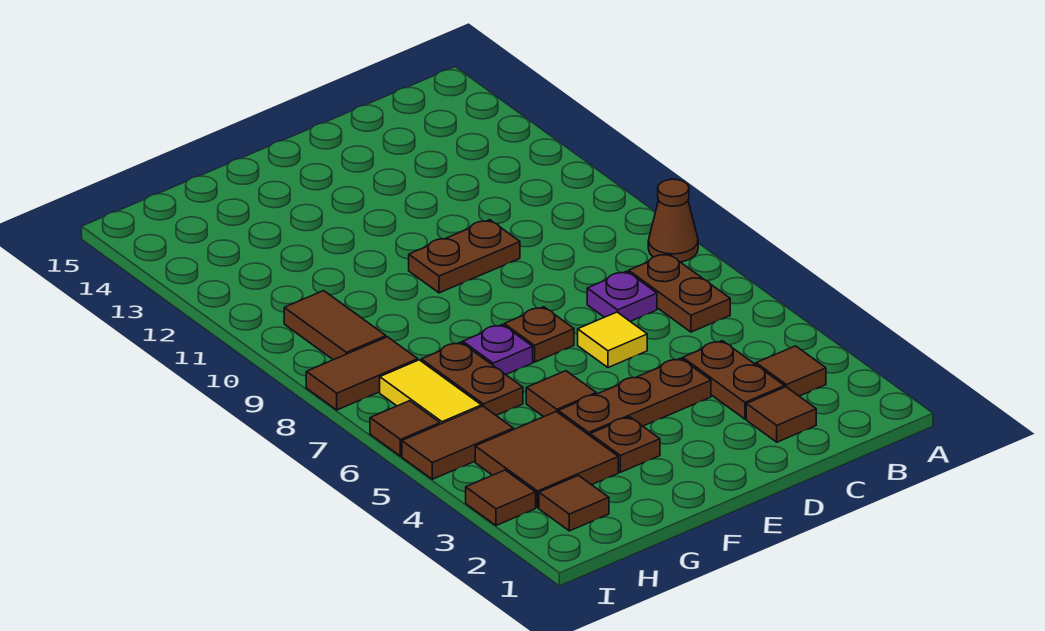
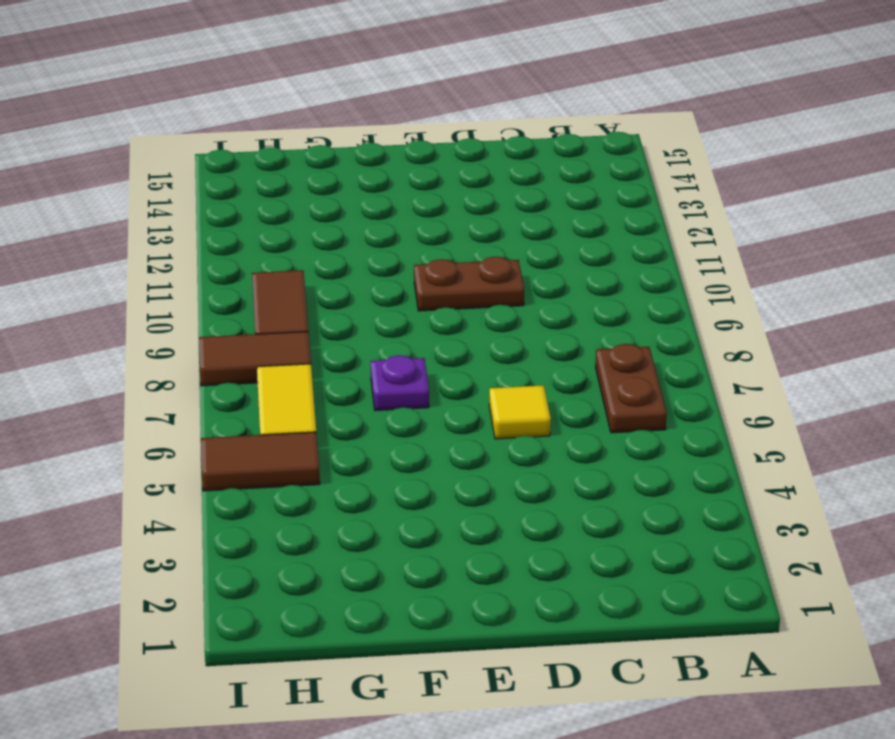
none -> brown 1x1 cone [648,179,698,262]
none -> brown 1x1 tile [756,346,826,396]
none -> brown 1x1 tile [746,387,816,442]

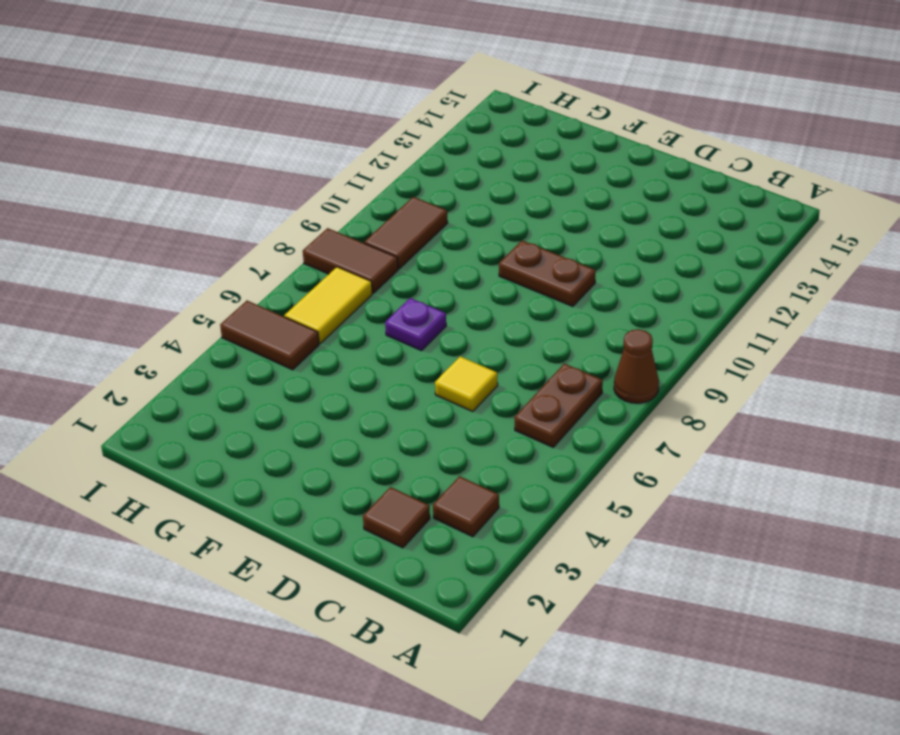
none -> brown 1x2 plate [683,341,784,419]
none -> purple 1x1 plate [587,271,657,321]
none -> brown 1x3 plate [558,358,711,435]

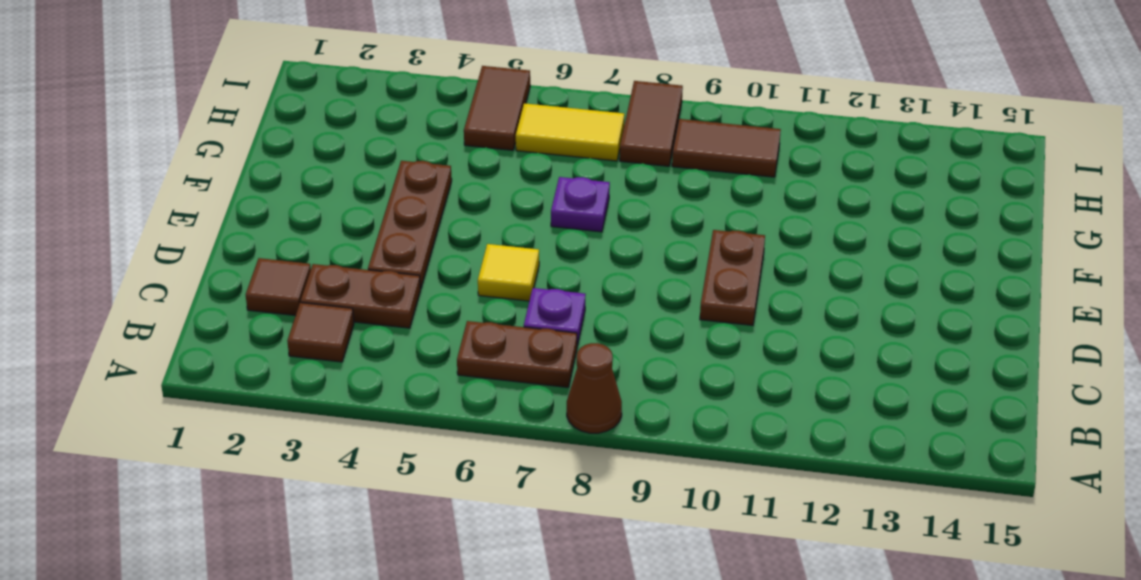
none -> brown 1x1 plate [504,307,574,362]
none -> brown 1x1 plate [590,417,660,472]
none -> brown 1x1 tile [526,371,596,417]

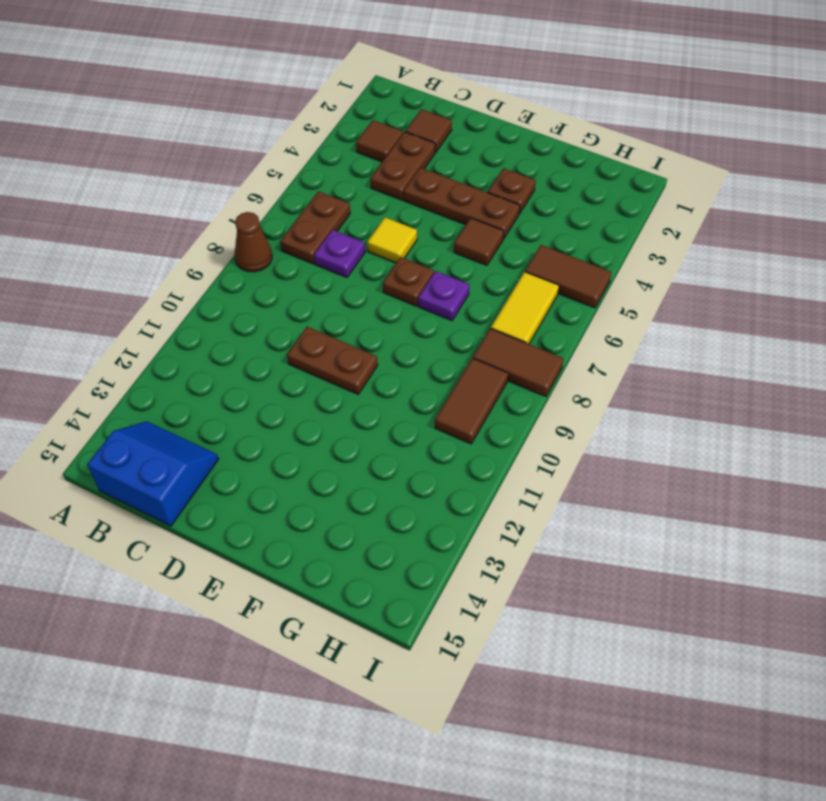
blue 2x2 slope [87,421,218,526] -> none
none -> brown 2x2 tile [475,411,618,508]
none -> brown 1x2 plate [421,342,523,415]
none -> brown 1x1 tile [539,476,609,531]

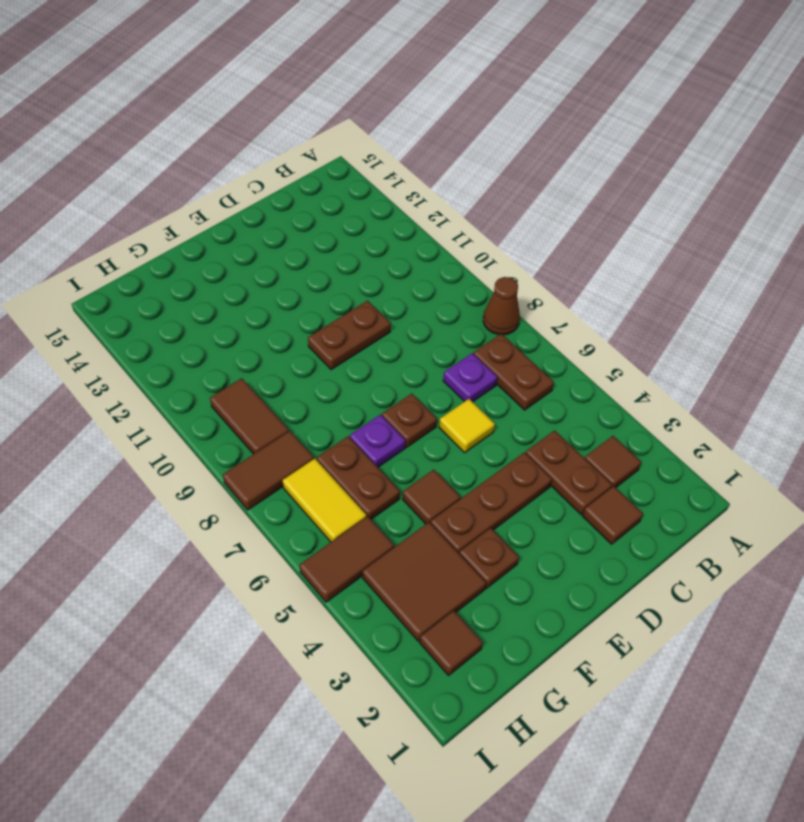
none -> brown 1x1 tile [466,470,536,525]
none -> brown 1x1 tile [370,401,440,456]

